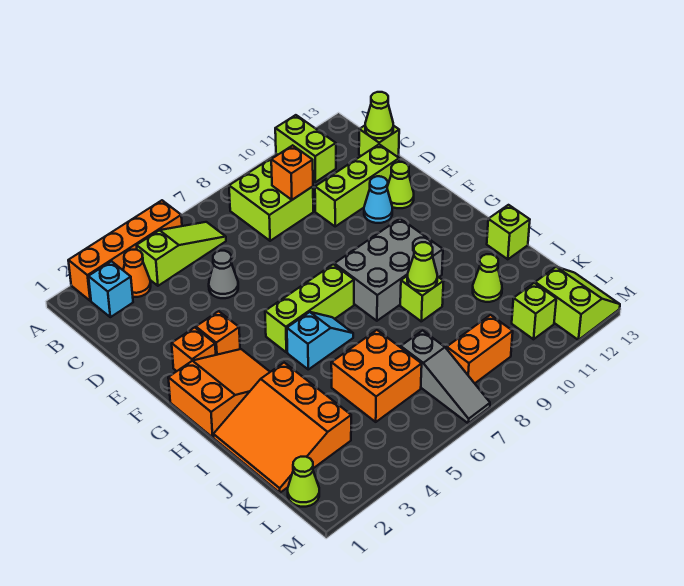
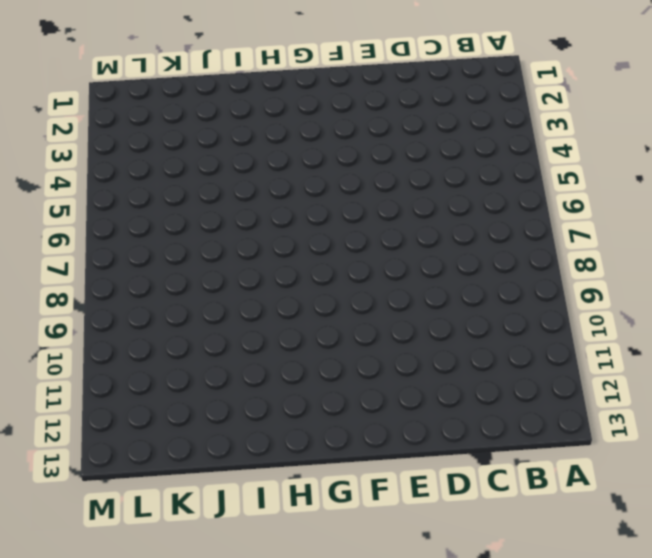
none -> orange 1x4 brick [68,200,182,301]
none -> lime 1x2 brick [275,115,336,182]
none -> cyan 1x1 brick [88,261,133,317]
none -> orange 1x1 cone [123,250,151,297]

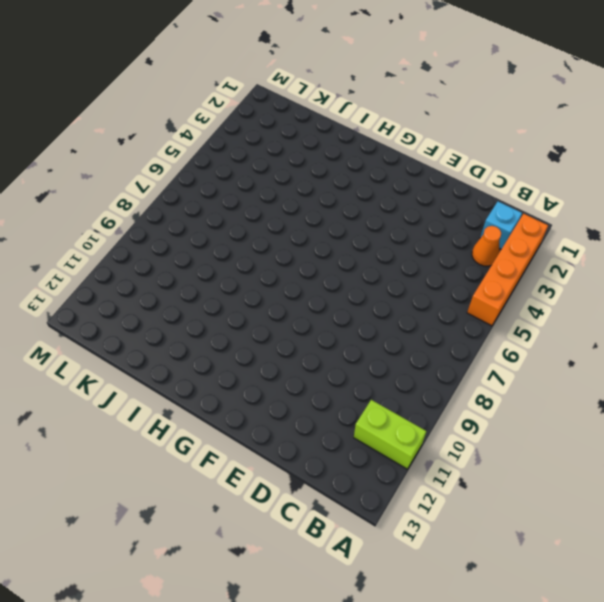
none -> lime 1x3 slope [137,222,226,286]
none -> lime 2x2 brick [229,157,313,241]
none -> lime 1x1 brick [359,126,399,156]
none -> grey 1x1 cone [209,251,238,298]

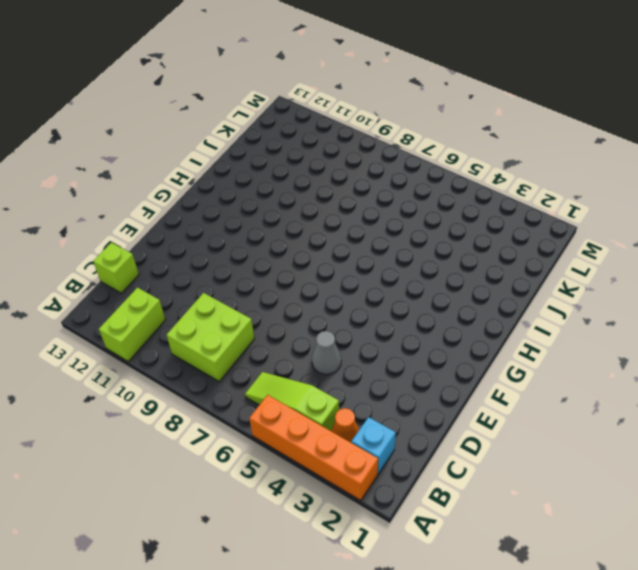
none -> lime 1x3 brick [315,144,399,226]
none -> cyan 1x1 cone [364,176,392,223]
none -> lime 1x1 cone [387,162,414,208]
none -> orange 1x1 brick [172,327,216,371]

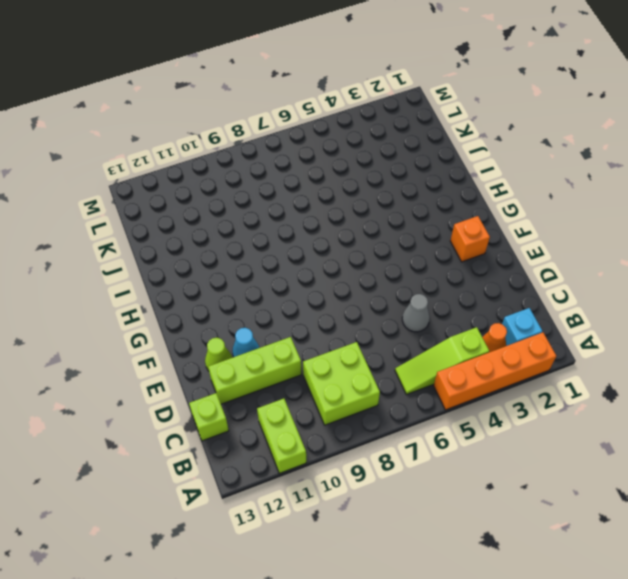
none -> orange 1x1 brick [196,311,240,355]
none -> orange 2x3 slope [168,349,270,437]
none -> lime 1x3 brick [265,264,354,352]
none -> grey 2x3 brick [334,219,443,321]

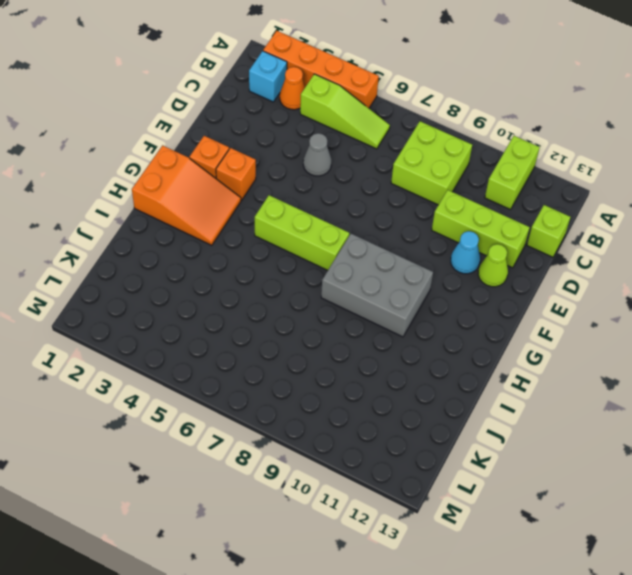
none -> cyan 1x2 slope [287,312,353,369]
none -> orange 3x3 slope [213,363,351,493]
none -> lime 1x1 brick [400,276,444,321]
none -> lime 1x1 brick [487,205,530,259]

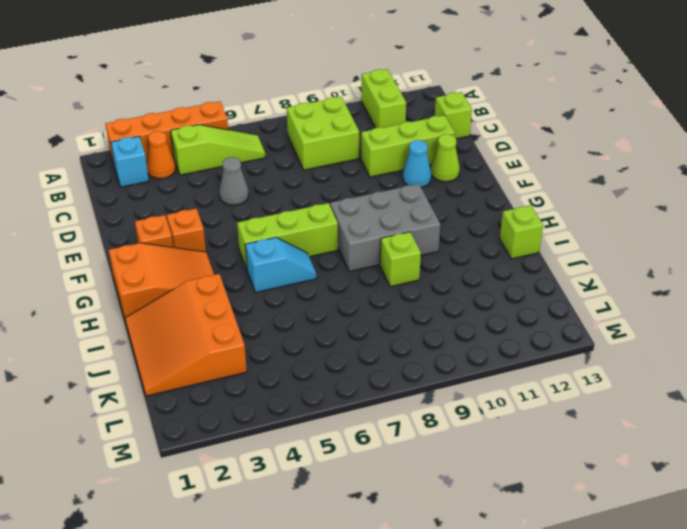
none -> orange 2x2 brick [331,330,422,422]
none -> lime 1x1 cone [473,254,502,302]
none -> grey 1x3 slope [401,331,490,423]
none -> lime 1x1 cone [288,457,319,507]

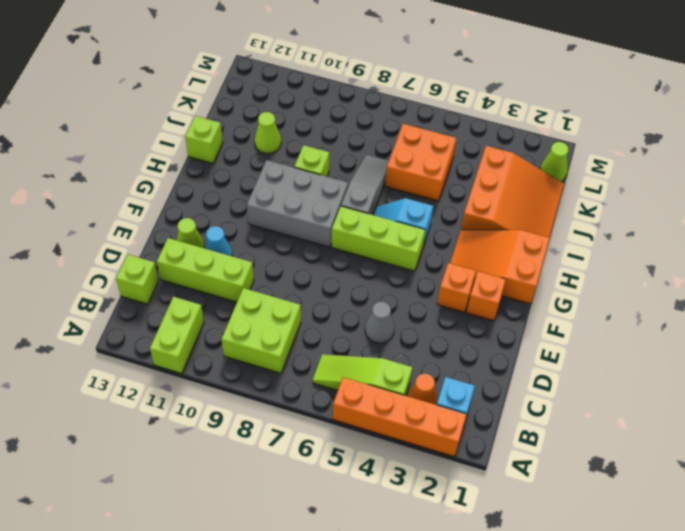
grey 1x3 slope [341,154,389,215] -> grey 1x3 slope moved to [401,331,490,423]
none -> orange 1x2 brick [447,315,513,383]
none -> lime 1x1 brick [512,283,556,339]
none -> lime 2x2 slope [535,267,620,340]
none -> orange 1x1 brick [271,145,313,200]

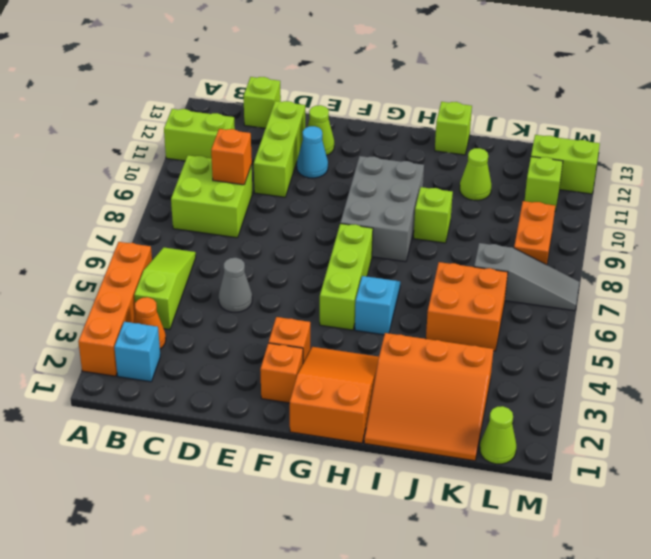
none -> lime 1x1 cone [365,92,393,138]
none -> lime 1x1 cone [407,242,437,291]

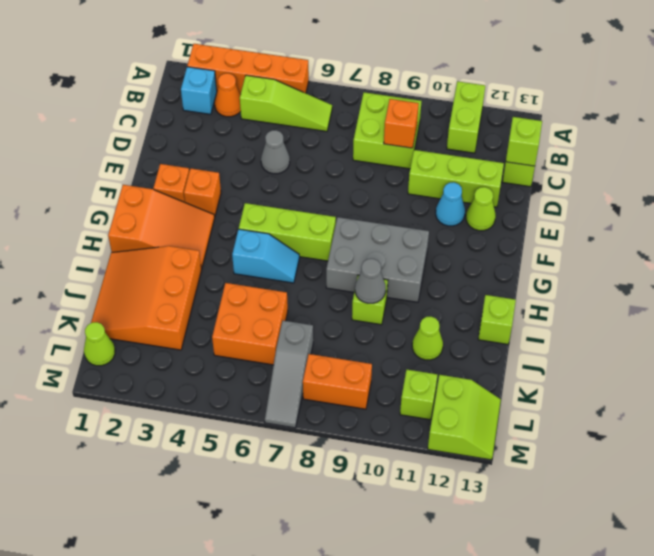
lime 1x1 brick [506,117,542,166] -> lime 1x1 cone [365,92,393,138]
grey 1x1 cone [355,259,386,303] -> lime 1x1 cone [407,242,437,291]

